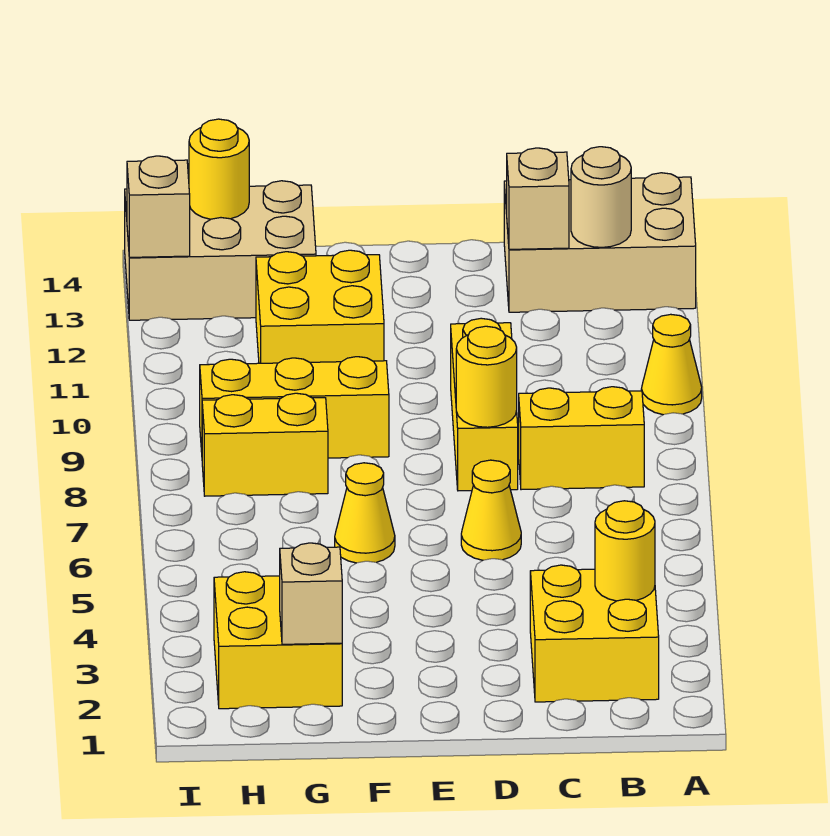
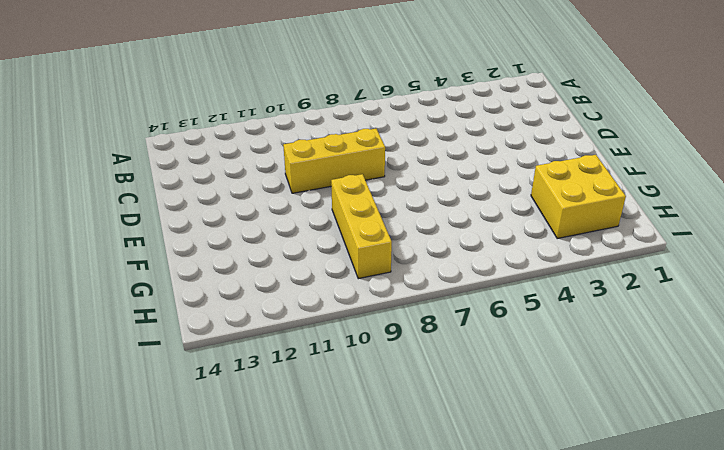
none -> yellow 1x1 cone [641,314,702,415]
none -> tan 2x3 brick [504,173,696,312]
none -> yellow 2x2 brick [530,565,659,702]

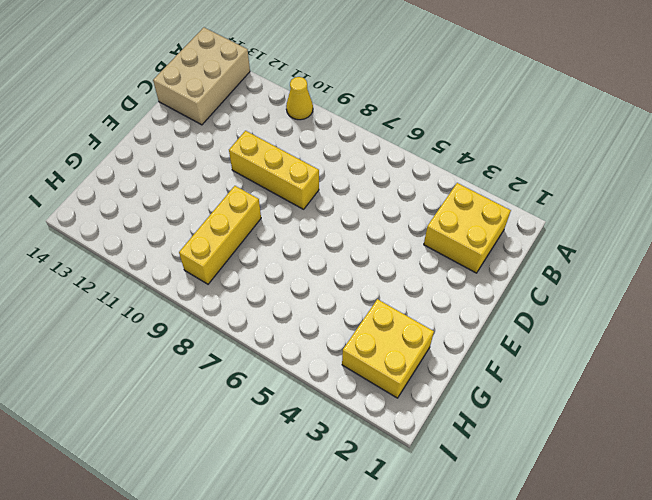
none -> yellow 1x2 brick [519,387,644,490]
none -> yellow 1x1 cone [461,460,521,560]
none -> yellow 1x1 cone [335,463,395,563]

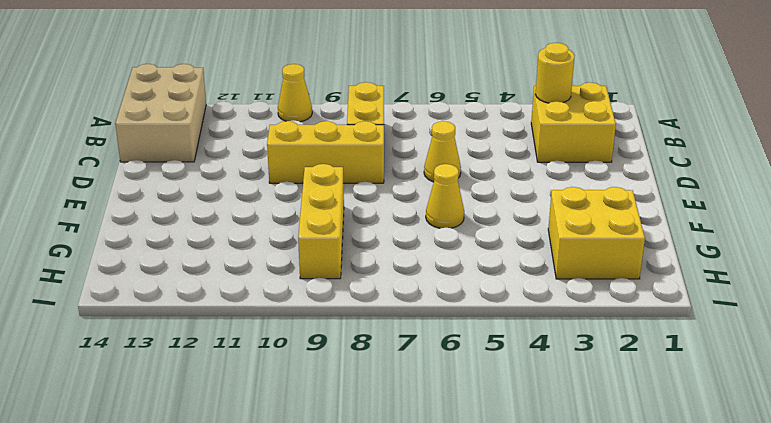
none -> yellow 2x2 brick [256,250,384,363]
none -> yellow 1x2 brick [202,393,328,496]
none -> tan 2x3 brick [125,181,316,320]

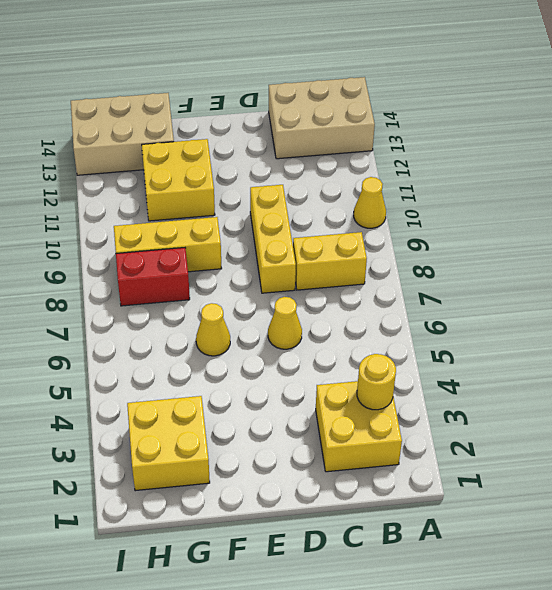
red 1x2 brick [116,248,190,306] -> yellow 1x2 brick [202,393,328,496]
none -> tan 1x1 round brick [571,147,631,247]
none -> tan 1x1 brick [507,148,569,249]
none -> yellow 1x1 round brick [456,326,517,427]

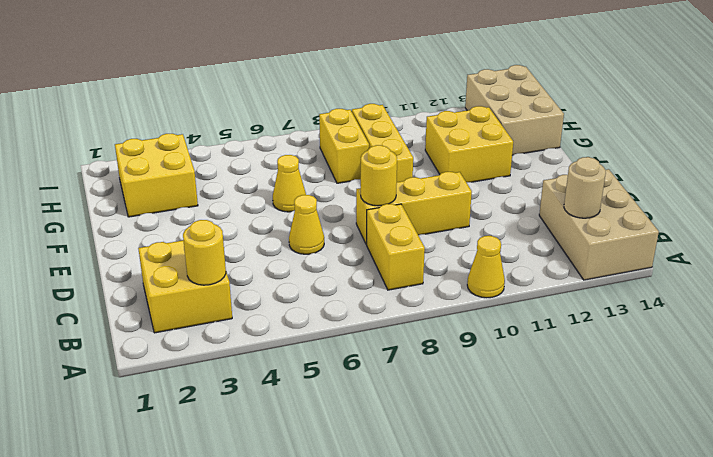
none -> tan 1x1 brick [507,148,569,249]
none -> tan 1x1 brick [280,543,342,644]
none -> yellow 1x1 round brick [189,119,249,219]

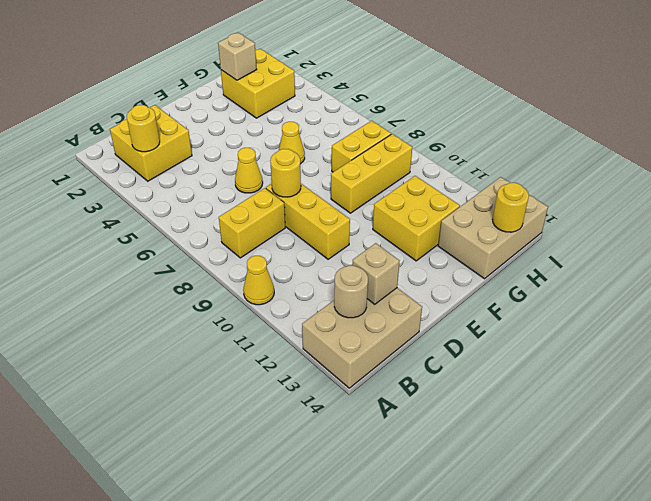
none -> tan 1x1 brick [127,156,190,257]

